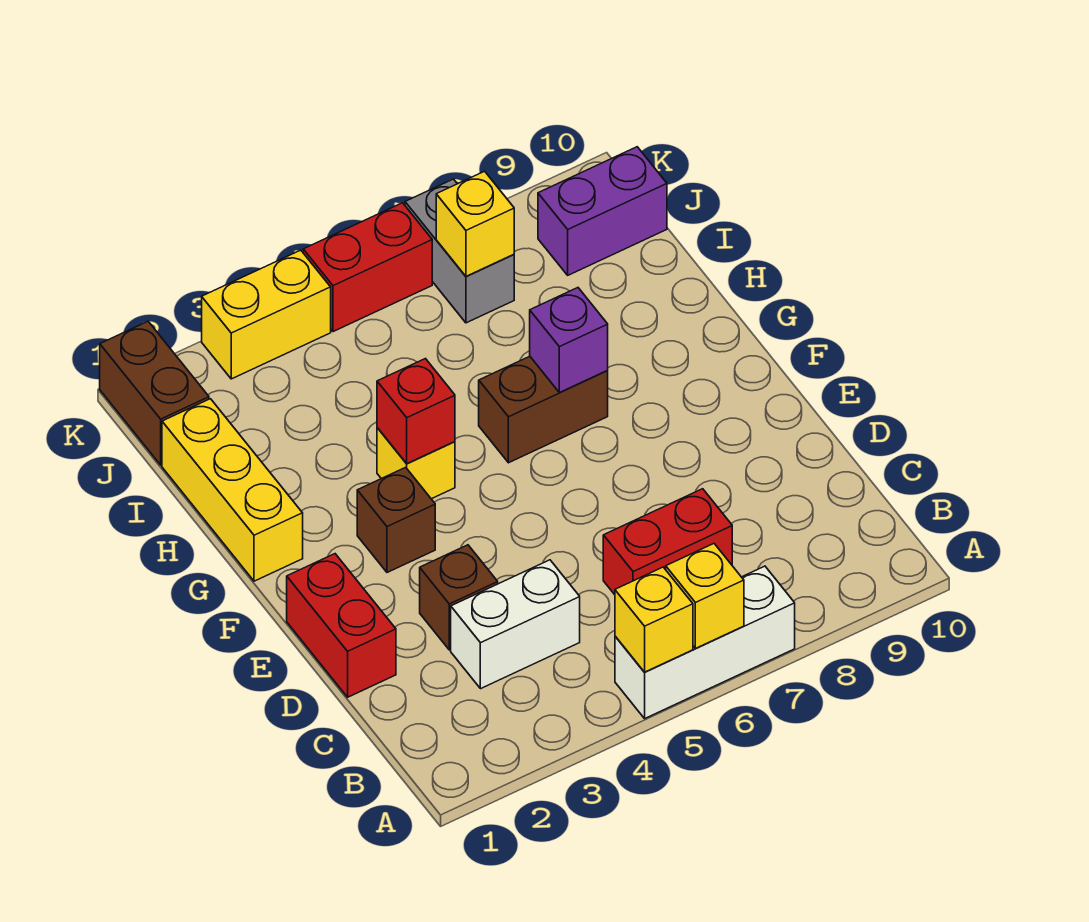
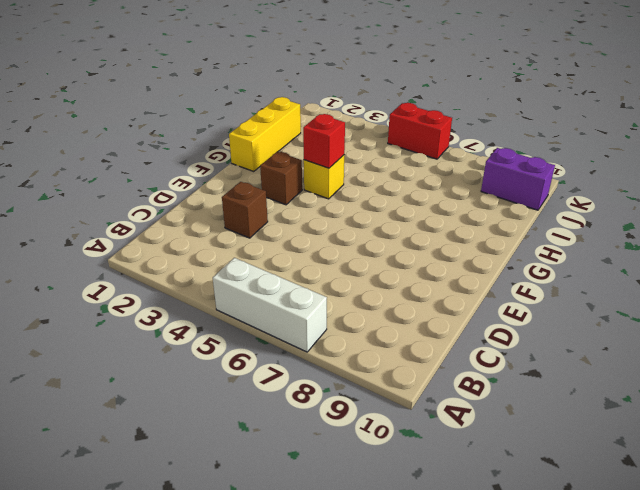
none -> white 1x2 brick [451,560,580,689]
none -> red 1x2 brick [603,489,732,595]
none -> red 1x2 brick [287,554,396,697]

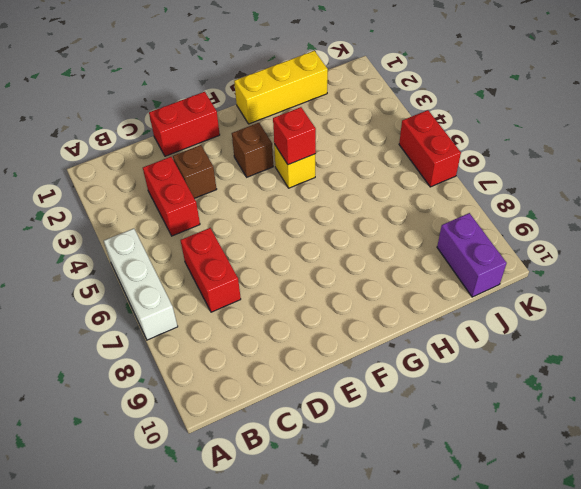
red 1x2 brick [143,157,200,236] -> white 1x2 brick [451,560,580,689]
none -> brown 1x2 brick [479,356,608,463]
none -> brown 1x2 brick [100,322,209,465]
none -> grey 1x2 brick [405,179,514,323]

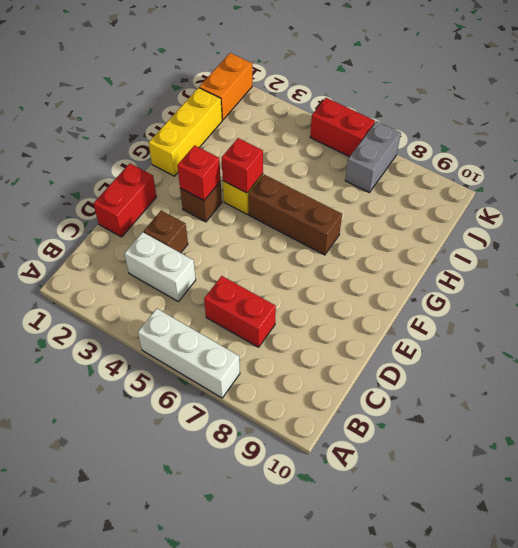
red 1x1 brick [177,145,221,200] -> none
brown 1x3 brick [248,175,342,255] -> brown 1x2 brick [479,356,608,463]
orange 1x2 brick [199,53,252,120] -> brown 1x2 brick [100,322,209,465]
none -> purple 1x2 brick [538,147,667,275]
none -> yellow 1x2 brick [202,250,331,379]
none -> yellow 1x1 brick [615,567,693,672]

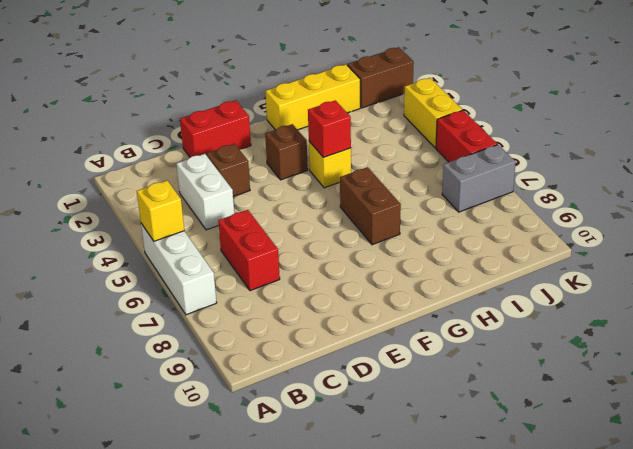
none -> purple 1x2 brick [538,147,667,275]
none -> yellow 1x1 brick [666,544,744,648]
none -> purple 1x1 brick [530,288,608,393]

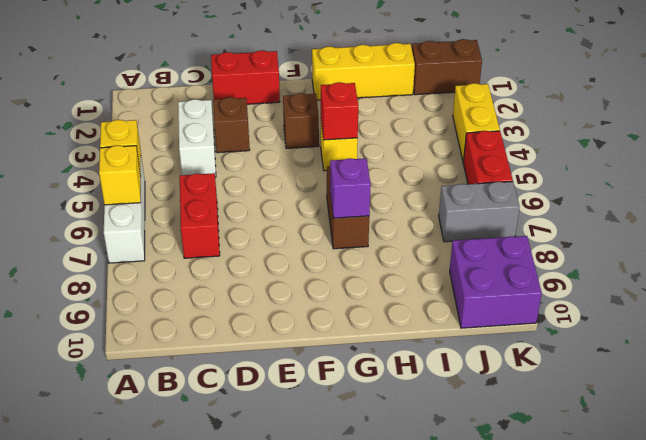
purple 2x2 brick [450,236,542,328] -> purple 1x2 brick [538,147,667,275]
none -> yellow 1x1 brick [436,171,514,277]

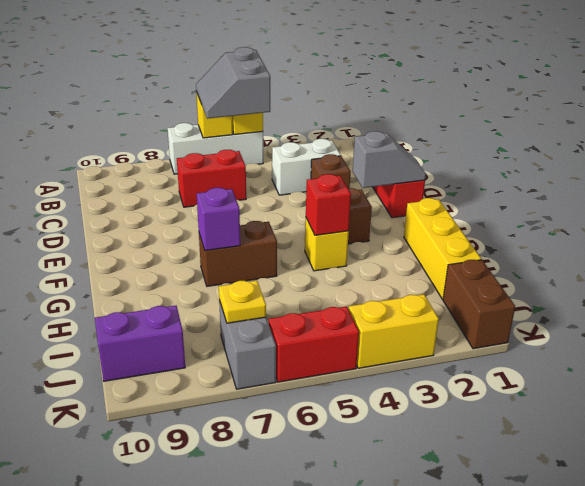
grey 2x2 slope [196,47,270,119] -> none
grey 1x2 slope [353,131,426,188] -> none
yellow 1x1 plate [219,281,266,323] -> yellow 1x1 brick [436,171,514,277]

